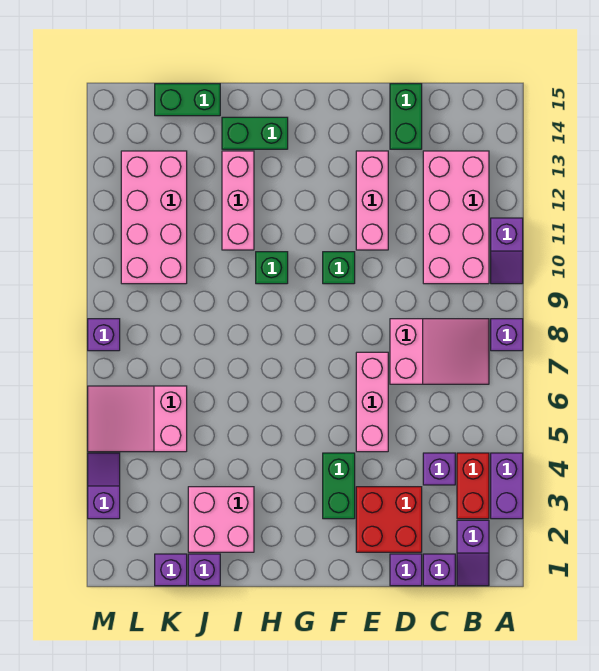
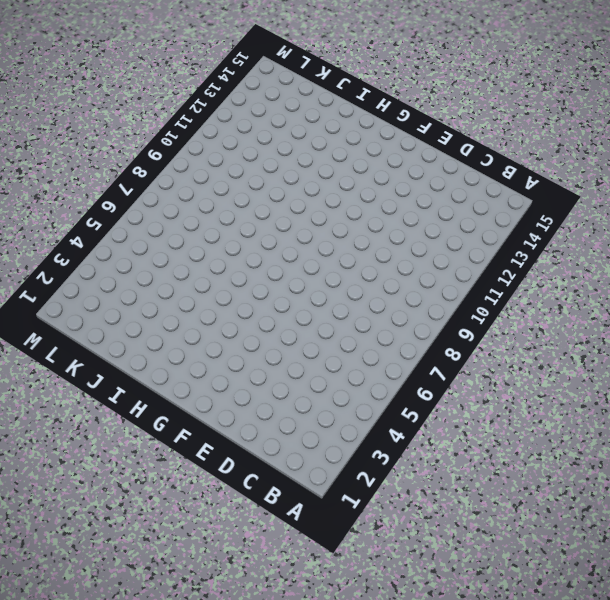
none -> purple 1x2 brick [491,453,523,519]
none -> purple 1x1 brick [491,319,523,351]
none -> purple 1x2 slope [491,218,523,284]

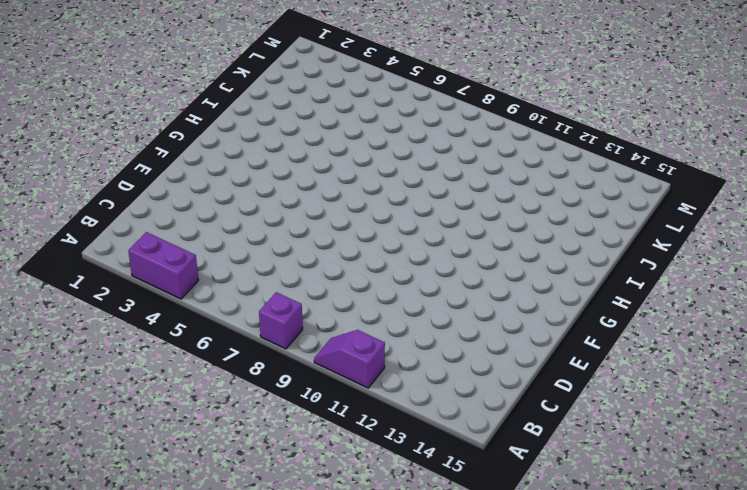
none -> purple 1x2 slope [457,520,489,586]
none -> red 1x2 brick [457,453,489,519]
none -> pink 2x3 slope [390,319,489,384]

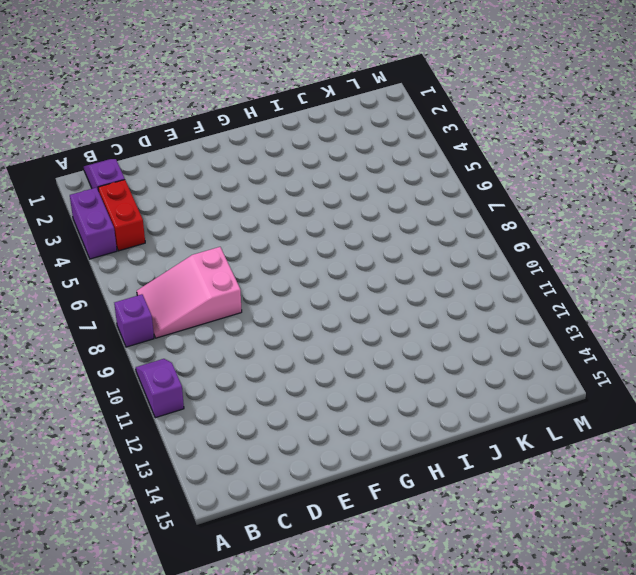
none -> pink 2x4 brick [423,151,489,284]
none -> purple 1x1 brick [423,554,455,586]
none -> purple 1x1 brick [423,453,455,485]

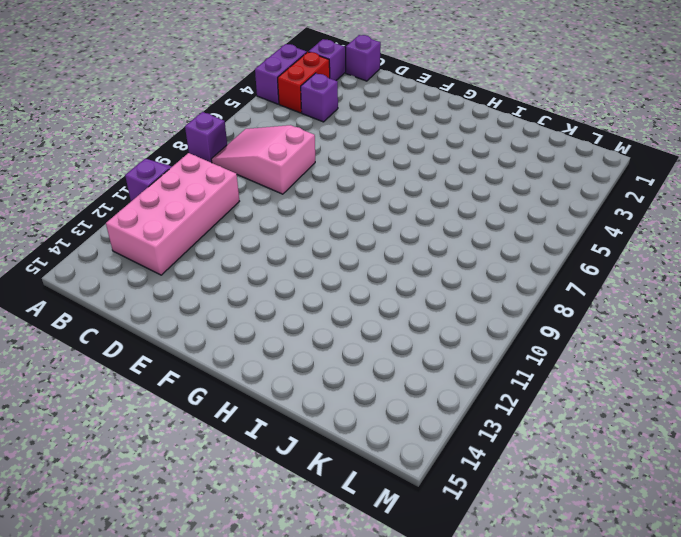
none -> purple 1x1 brick [390,554,422,586]
none -> red 2x2 brick [356,487,422,552]
none -> green 1x2 brick [390,84,422,149]

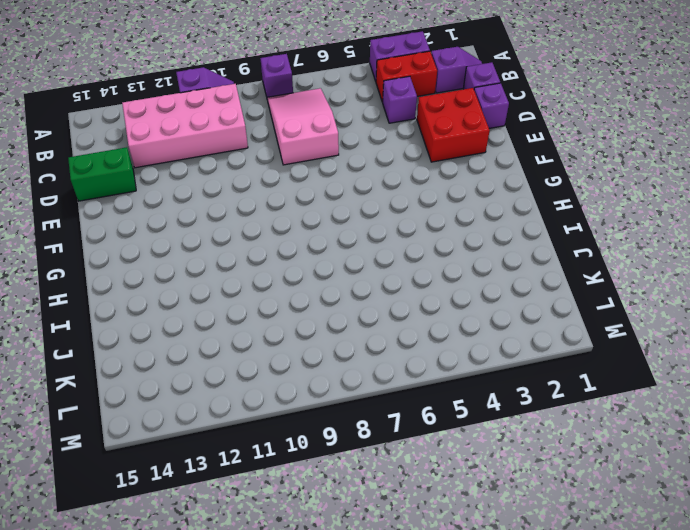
none -> pink 1x3 brick [356,352,388,452]
none -> pink 1x3 brick [356,151,388,250]
none -> green 1x2 brick [323,453,355,519]

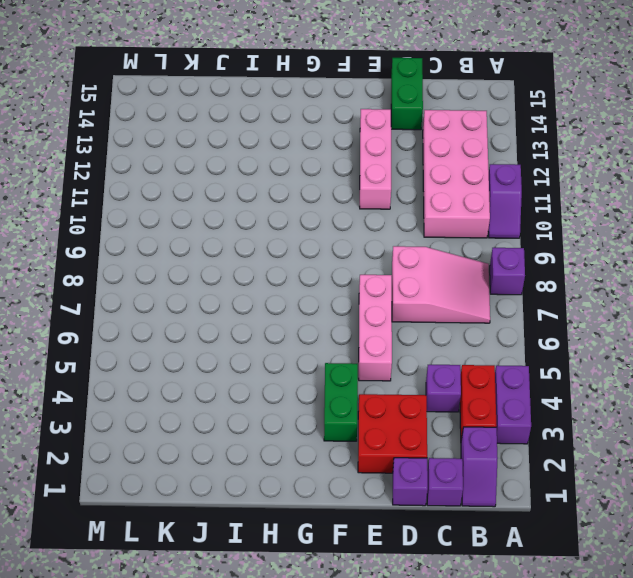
none -> green 1x1 brick [323,252,355,284]
none -> green 1x1 brick [256,252,288,284]
none -> green 1x2 brick [222,117,288,149]

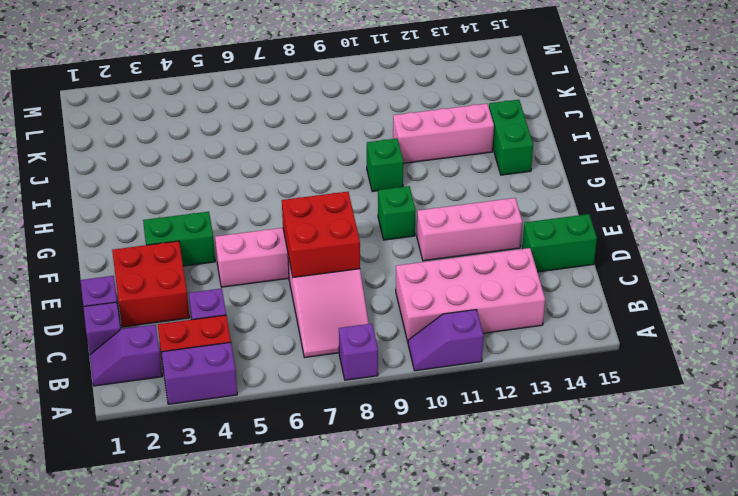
red 2x2 brick [282,192,360,277] -> none
none -> pink 2x2 brick [188,487,254,552]
none -> purple 1x1 brick [188,554,220,586]
none -> green 1x2 brick [155,84,220,116]

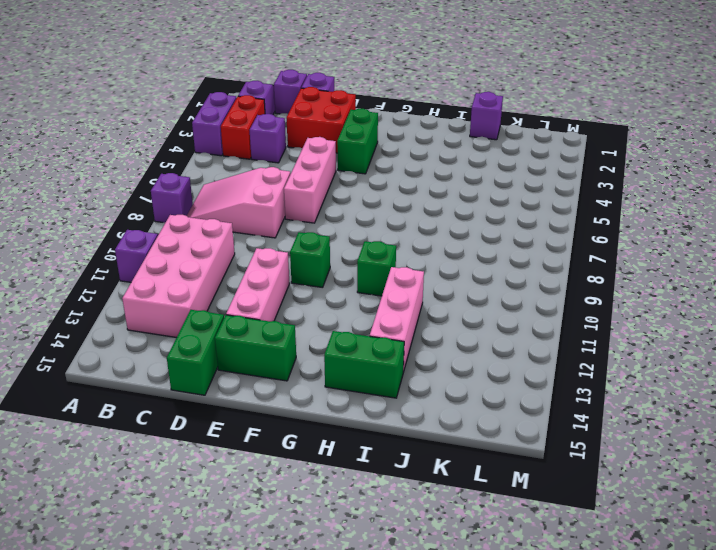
green 1x2 brick [215,315,296,381] -> green 1x2 brick moved to [155,84,220,116]
none -> pink 2x2 brick [188,487,254,552]
none -> purple 1x1 brick [155,554,187,586]
none -> pink 2x3 slope [88,386,187,452]

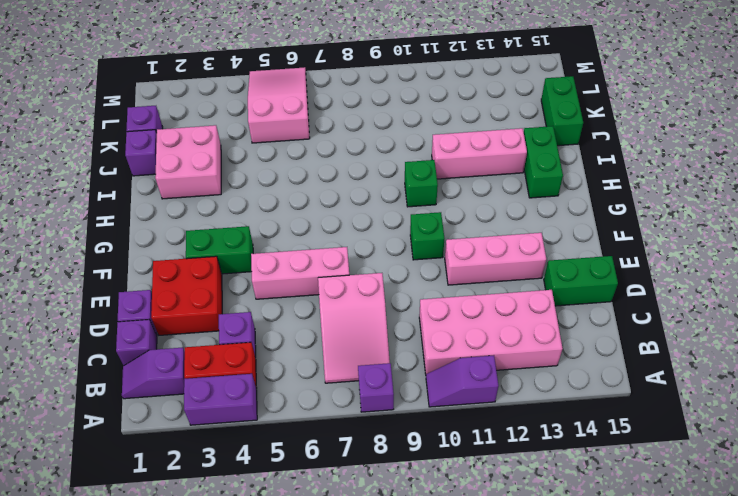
none -> pink 2x4 brick [121,151,187,284]
none -> purple 1x2 slope [88,453,120,519]
none -> purple 1x1 brick [88,319,120,351]

